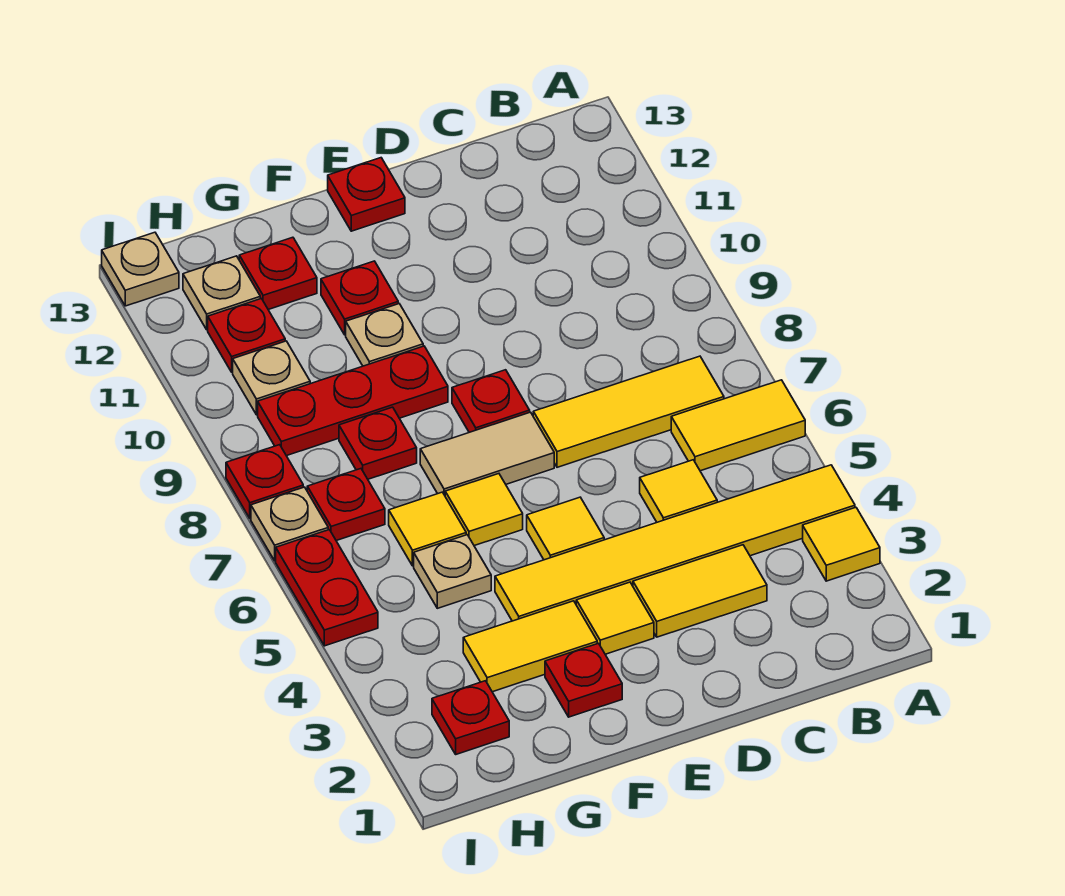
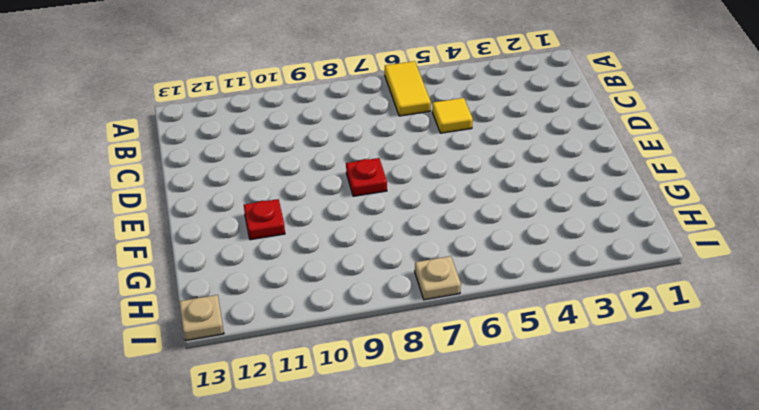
none -> yellow 1x1 tile [803,508,880,581]
none -> yellow 1x6 tile [495,465,855,621]
none -> yellow 1x3 tile [533,356,724,467]
none -> yellow 1x2 tile [633,545,767,637]

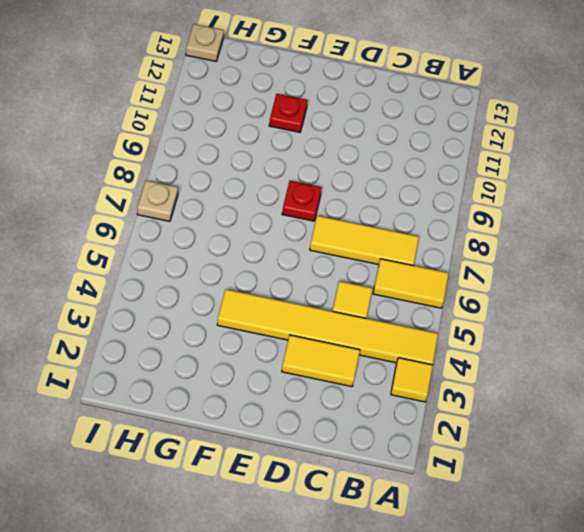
none -> yellow 1x1 tile [576,582,654,654]
none -> yellow 1x1 tile [527,497,604,560]
none -> tan 1x2 tile [420,412,554,495]
none -> red 1x1 plate [328,158,405,231]

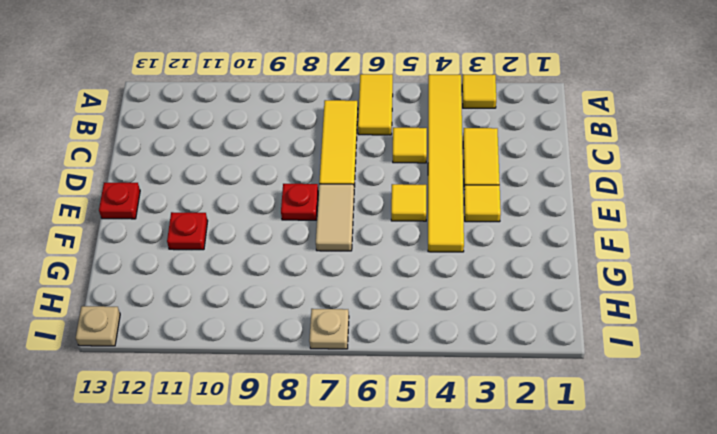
none -> red 1x1 plate [545,643,622,717]
none -> yellow 1x2 tile [463,601,597,692]
none -> yellow 1x1 tile [445,474,523,546]
none -> red 1x3 plate [258,346,448,456]

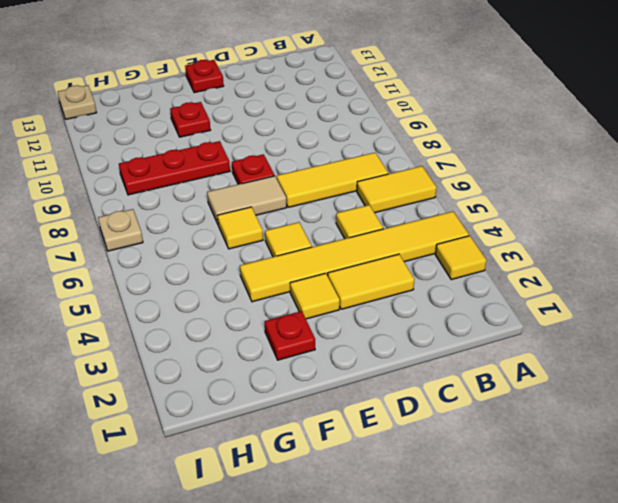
none -> yellow 1x2 tile [463,601,597,692]
none -> tan 1x1 plate [346,304,423,366]
none -> tan 1x1 plate [414,535,491,608]
none -> yellow 1x1 tile [389,492,466,566]

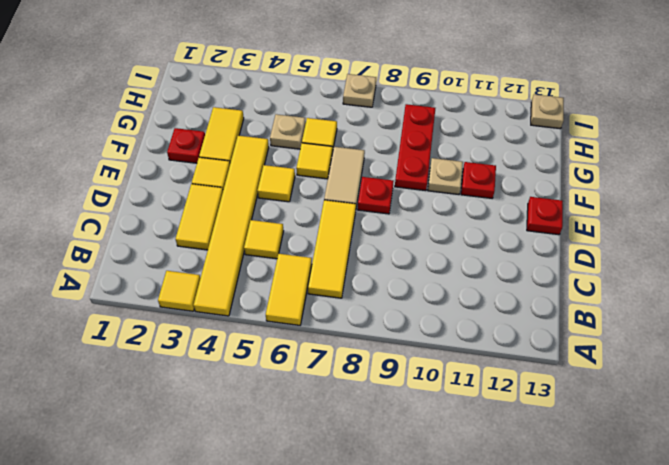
none -> red 1x1 plate [339,407,417,479]
none -> red 1x1 plate [239,237,317,310]
none -> red 1x1 plate [432,681,509,754]
none -> red 1x1 plate [307,469,385,541]

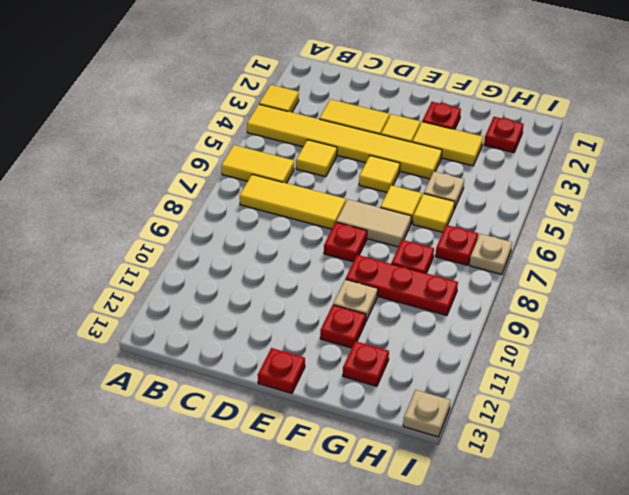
none -> tan 1x1 plate [233,341,310,415]
none -> red 1x1 plate [208,299,285,372]
none -> tan 1x1 plate [183,256,260,330]
none -> red 1x2 plate [276,530,378,646]

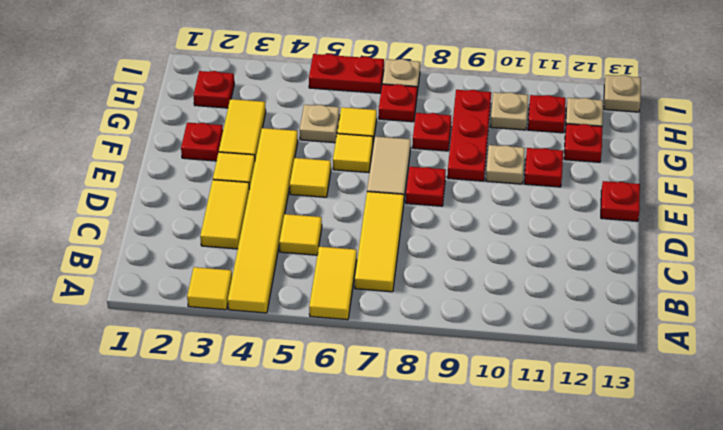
none -> red 1x1 plate [226,445,303,518]

